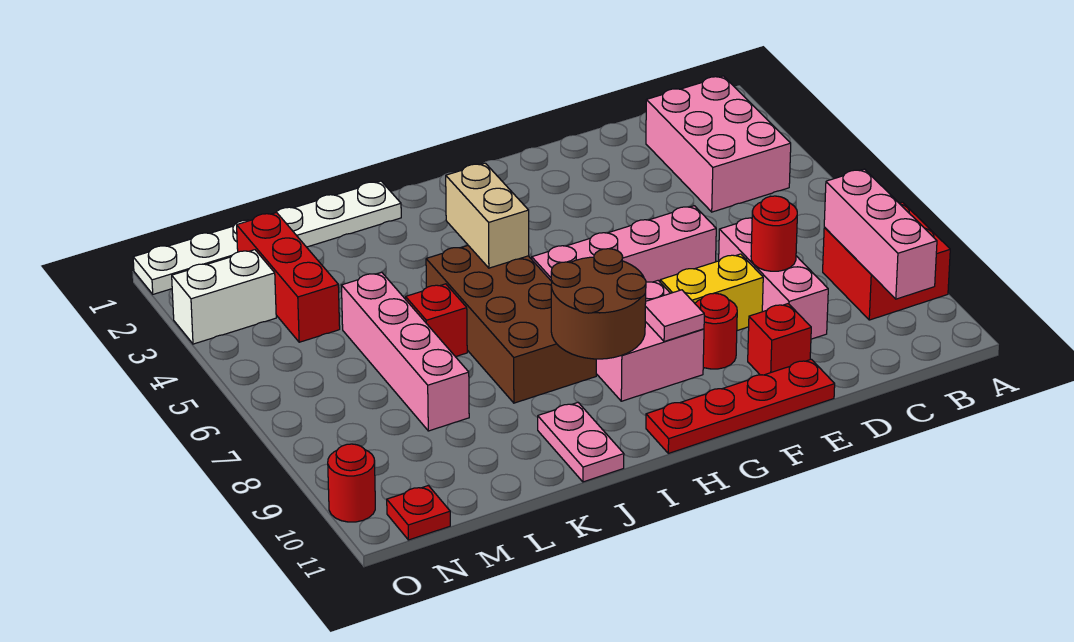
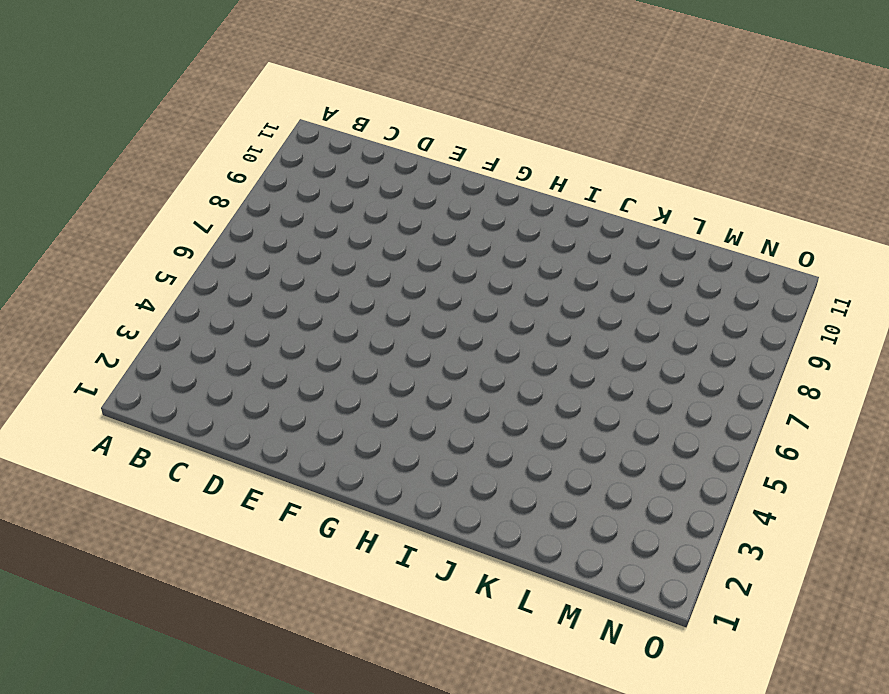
none -> red 2x2 brick [823,202,950,320]
none -> pink 2x3 brick [646,76,791,212]
none -> pink 1x3 brick [719,218,828,339]

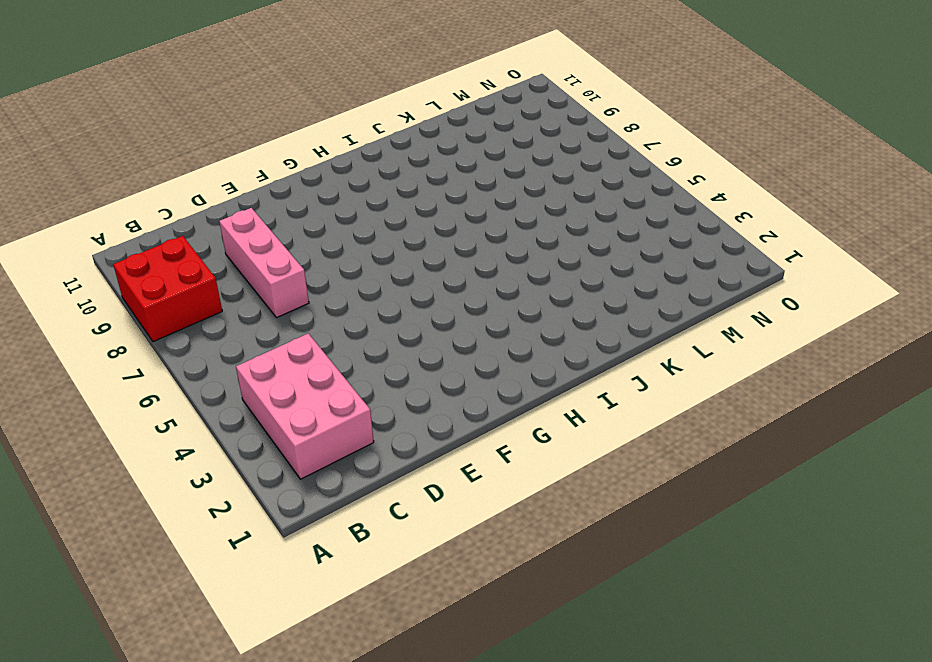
none -> pink 1x4 brick [532,206,716,282]
none -> yellow 1x2 brick [660,254,763,331]
none -> red 1x1 brick [748,304,811,375]

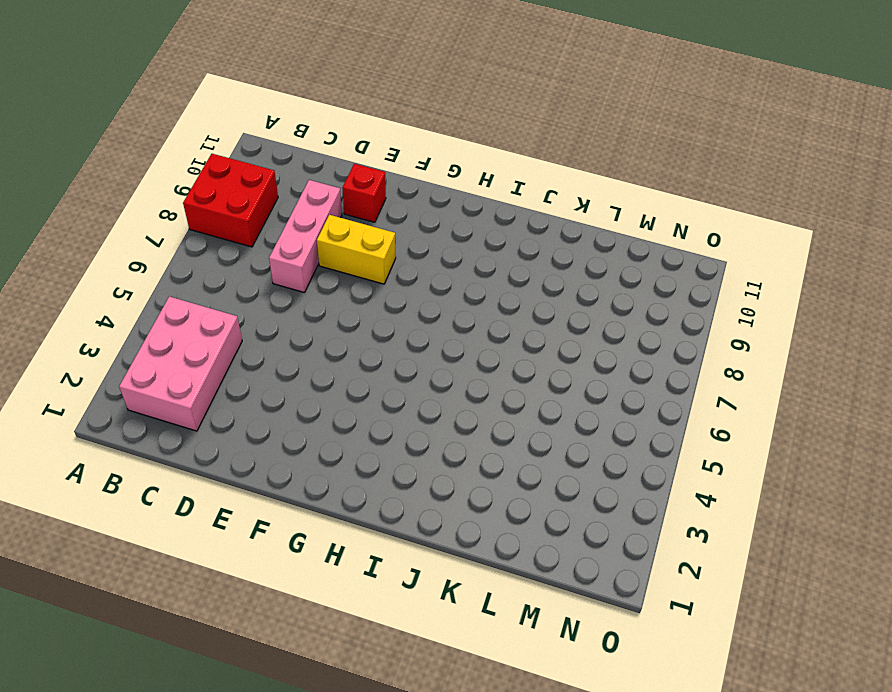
none -> pink 1x4 brick [532,206,716,282]
none -> red 1x4 plate [646,359,835,453]
none -> red 1x1 round brick [695,293,737,369]

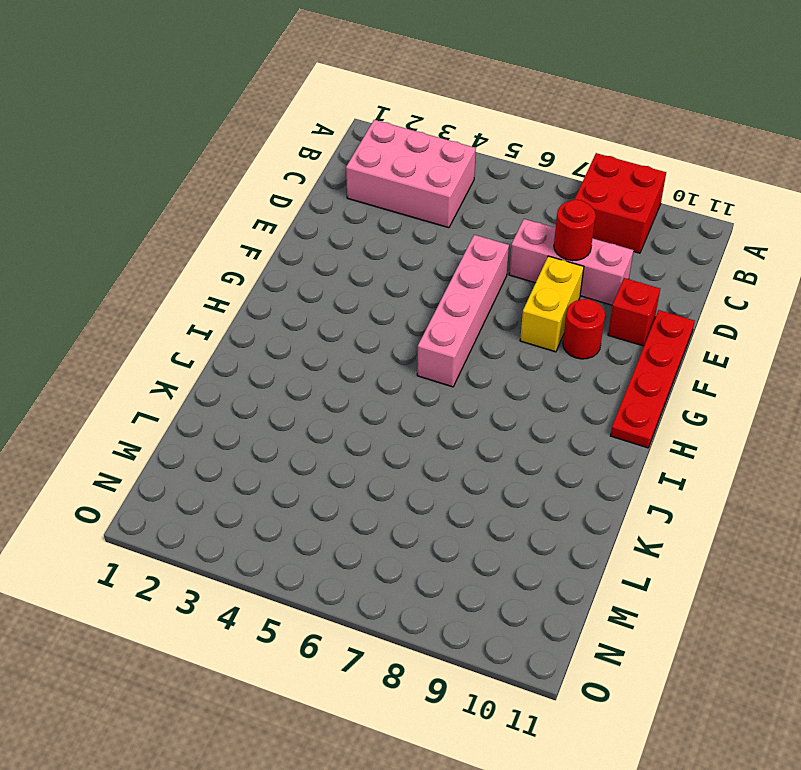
none -> pink 2x2 brick [596,280,704,401]
none -> brown 2x4 brick [426,246,596,403]
none -> white 1x6 plate [133,181,401,294]

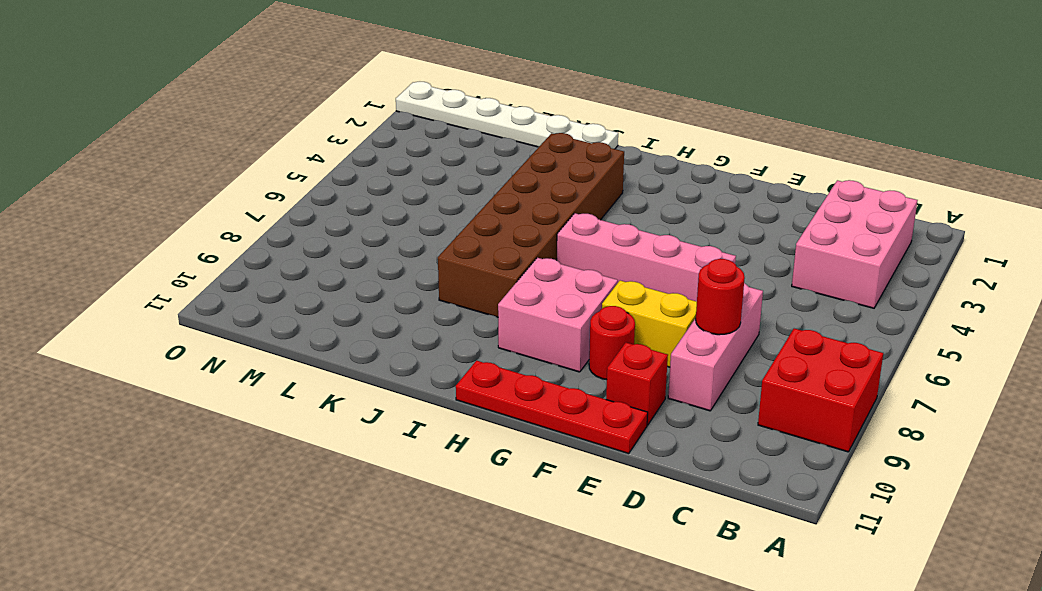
brown 2x6 brick [438,133,624,317] -> brown 2x4 brick [426,246,596,403]
none -> pink 1x2 plate [538,403,624,482]
none -> red 1x1 brick [406,284,467,357]
none -> pink 1x4 brick [342,272,469,431]

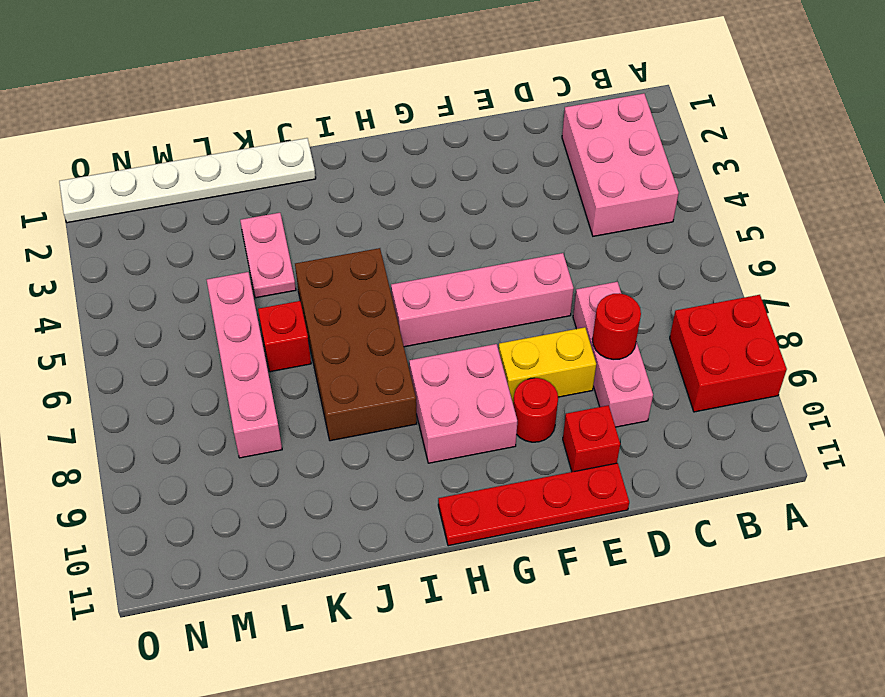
pink 1x2 plate [240,213,296,298] -> pink 1x2 plate moved to [538,403,624,482]
none -> red 1x3 brick [237,212,340,342]
none -> white 1x2 brick [172,250,276,344]
none -> red 1x1 plate [387,486,450,540]

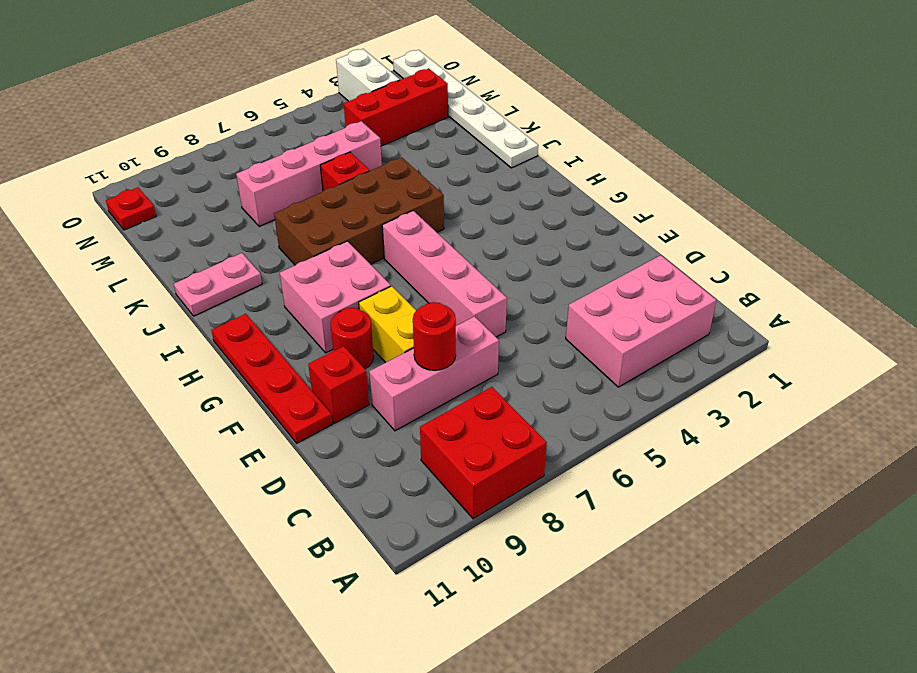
none -> red 1x1 round brick [328,444,375,522]
none -> pink 1x3 brick [824,169,937,299]
none -> pink 1x1 tile [645,290,704,342]

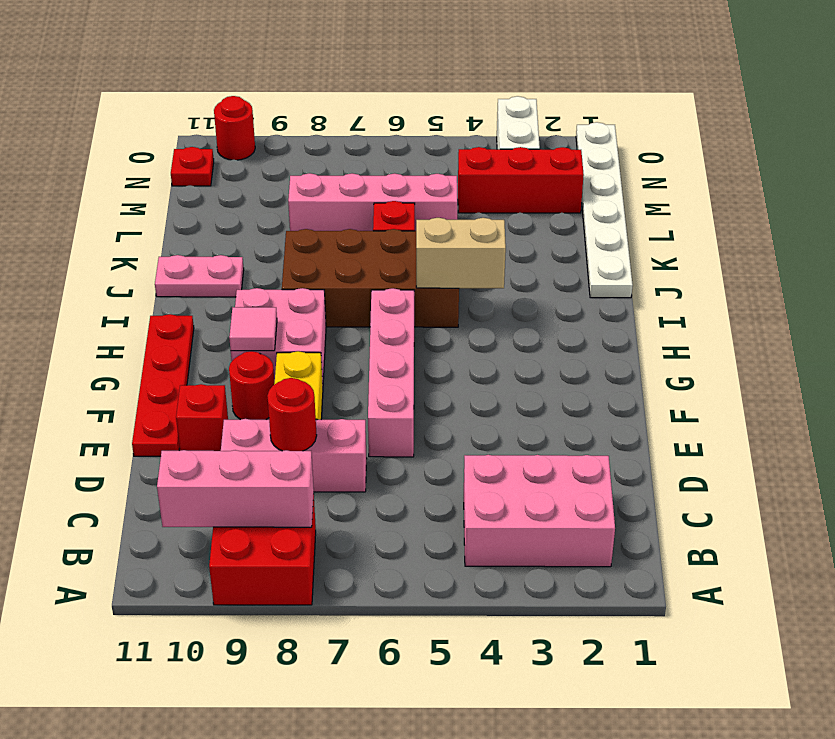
none -> brown 2x2 round brick [551,249,646,359]

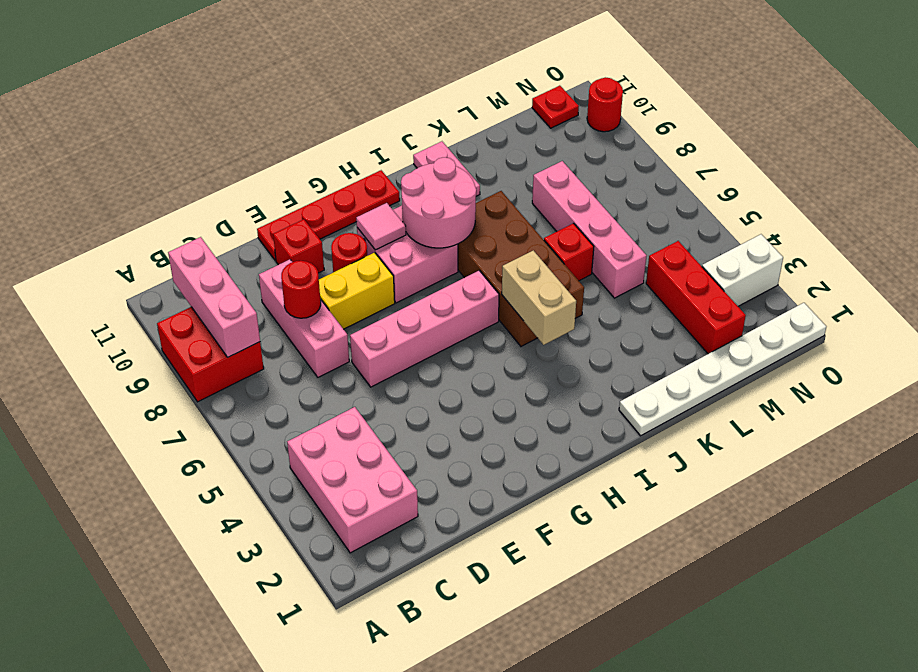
pink 2x2 round brick [401,157,476,248] -> brown 2x2 round brick [551,249,646,359]

